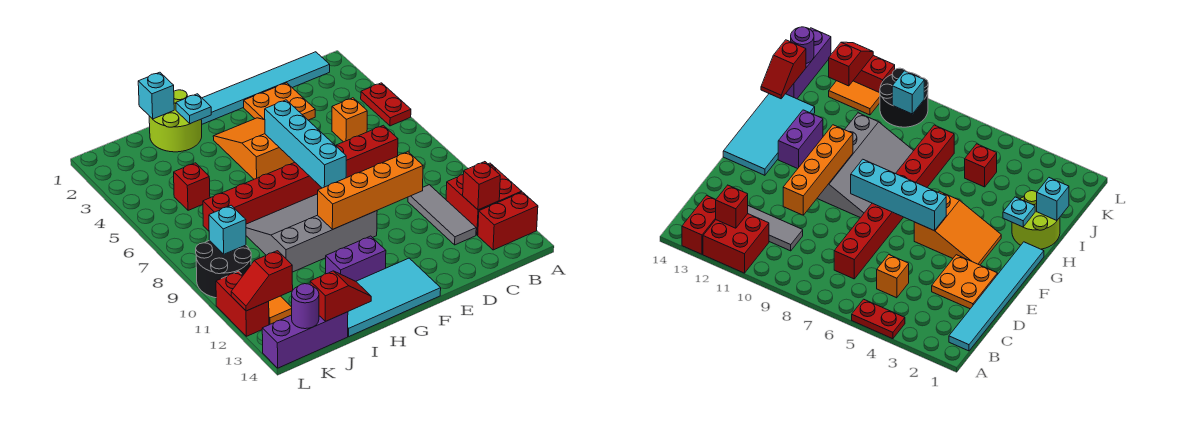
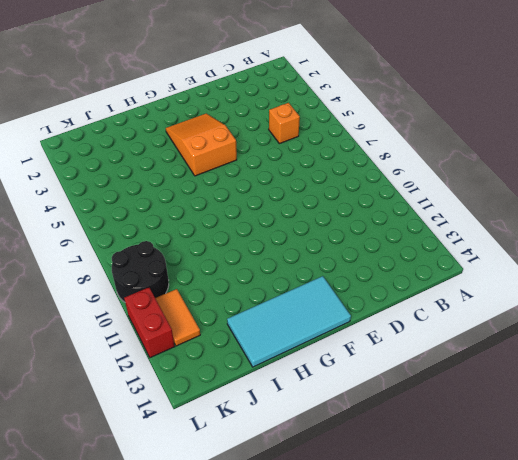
none -> red 1x2 plate [361,83,411,126]
none -> red 2x2 brick [446,163,522,235]
none -> red 1x2 brick [478,192,538,250]

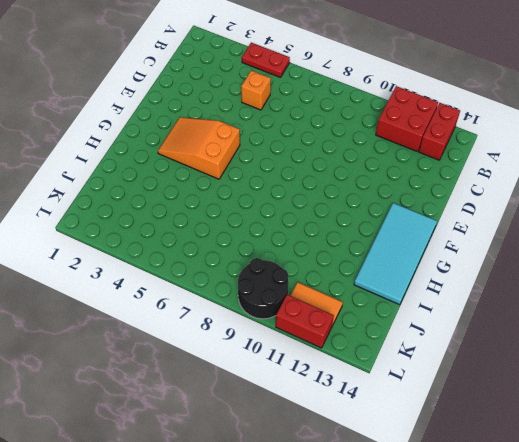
none -> cyan 1x6 tile [201,52,330,124]
none -> red 1x8 brick [203,125,398,231]
none -> grey 1x3 tile [408,185,476,245]

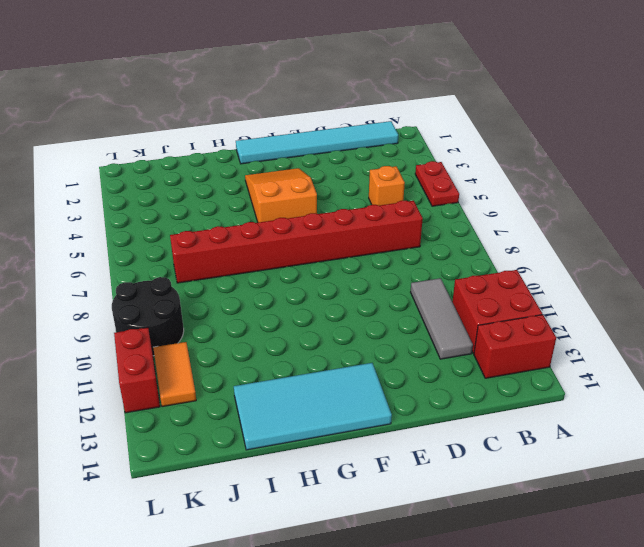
none -> orange 2x2 plate [244,83,315,120]
none -> grey 3x4 slope [246,194,377,272]
none -> purple 1x2 brick [326,236,386,281]

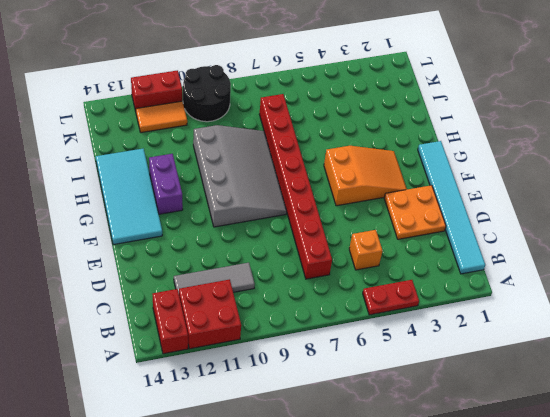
none -> lime 2x2 round brick [149,90,202,152]
none -> red 1x1 brick [174,163,210,210]
none -> purple 1x3 brick [262,312,348,368]

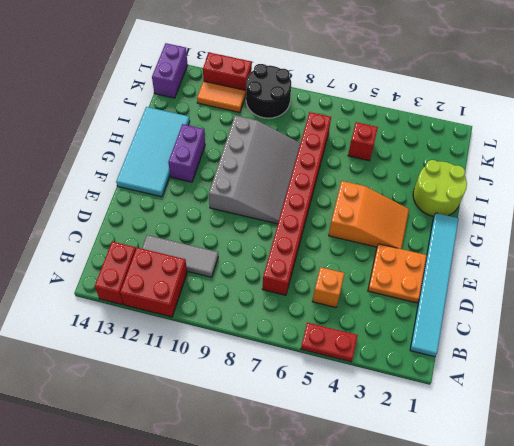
purple 1x2 brick [152,43,188,98] -> purple 1x3 brick [262,312,348,368]
none -> red 1x1 brick [463,162,500,210]
none -> orange 1x4 brick [318,152,423,230]
none -> cyan 1x4 brick [265,100,346,188]

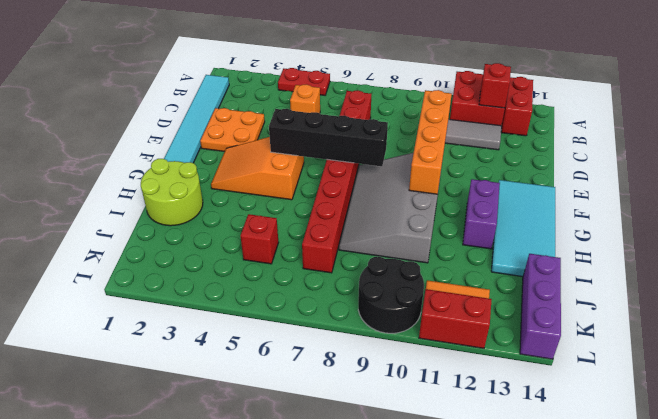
black 1x4 brick [269,109,388,166] -> cyan 1x4 brick [265,100,346,188]
none -> cyan 1x1 plate [176,94,211,124]
none -> cyan 1x1 brick [138,72,174,119]
none -> red 1x2 slope [310,271,371,322]

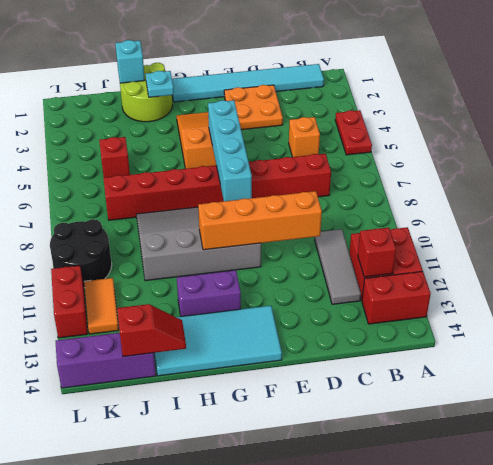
none -> cyan 1x1 brick [209,205,246,254]
none -> red 1x2 slope [231,251,293,311]
none -> purple 1x1 round brick [292,284,319,329]

